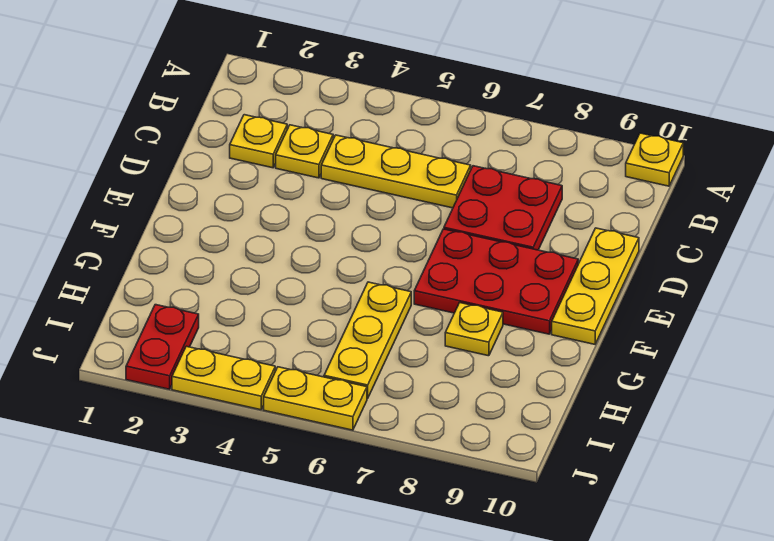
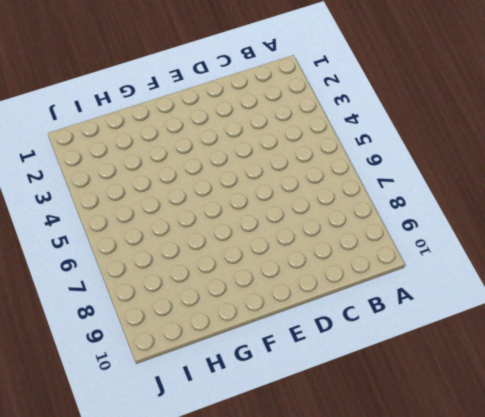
none -> yellow 1x1 plate [626,133,683,186]
none -> yellow 1x1 plate [230,115,287,168]
none -> yellow 1x1 plate [276,125,333,178]

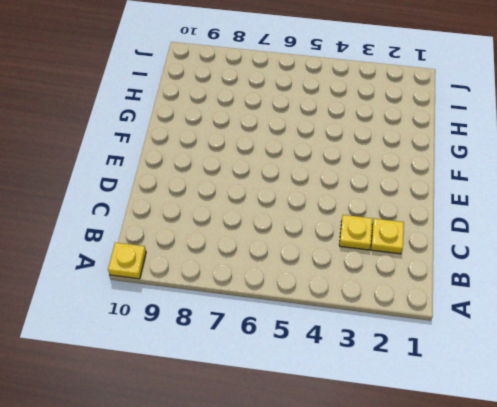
none -> yellow 1x3 plate [321,135,471,208]
none -> red 2x2 plate [444,166,562,250]
none -> yellow 1x3 plate [552,228,639,344]

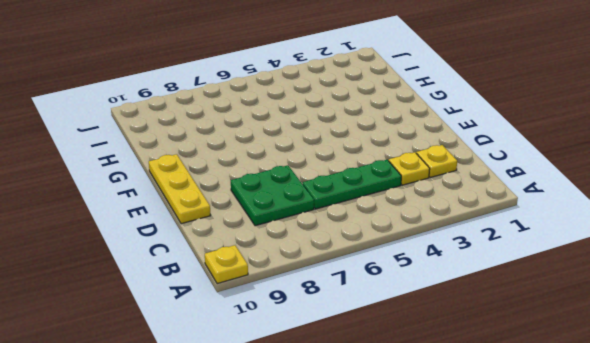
green 1x3 plate [303,160,401,209] -> yellow 1x3 plate [321,135,471,208]
green 2x2 plate [231,165,314,226] -> red 2x2 plate [444,166,562,250]
none -> red 2x3 plate [414,229,578,334]
none -> yellow 1x3 plate [324,282,411,399]
none -> yellow 1x1 plate [445,303,503,356]

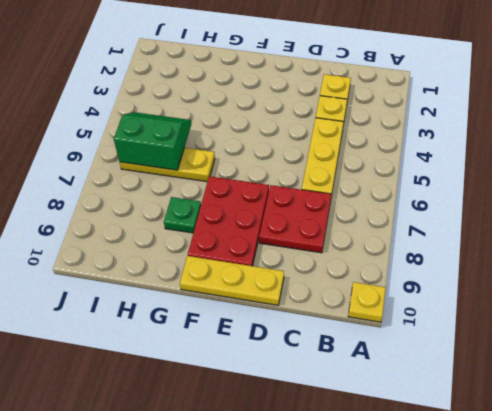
green 1x1 plate [164,197,201,233] -> yellow 1x1 plate [445,303,503,356]
green 2x2 slope [114,112,191,170] -> none
none -> red 1x2 plate [126,305,199,389]
none -> yellow 1x2 plate [172,346,275,410]
none -> yellow 1x2 plate [264,367,367,430]

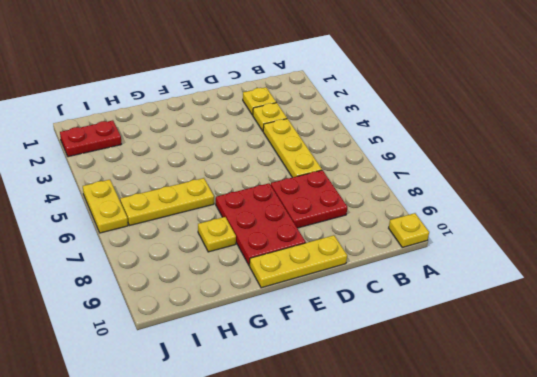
none -> yellow 1x2 plate [172,346,275,410]

